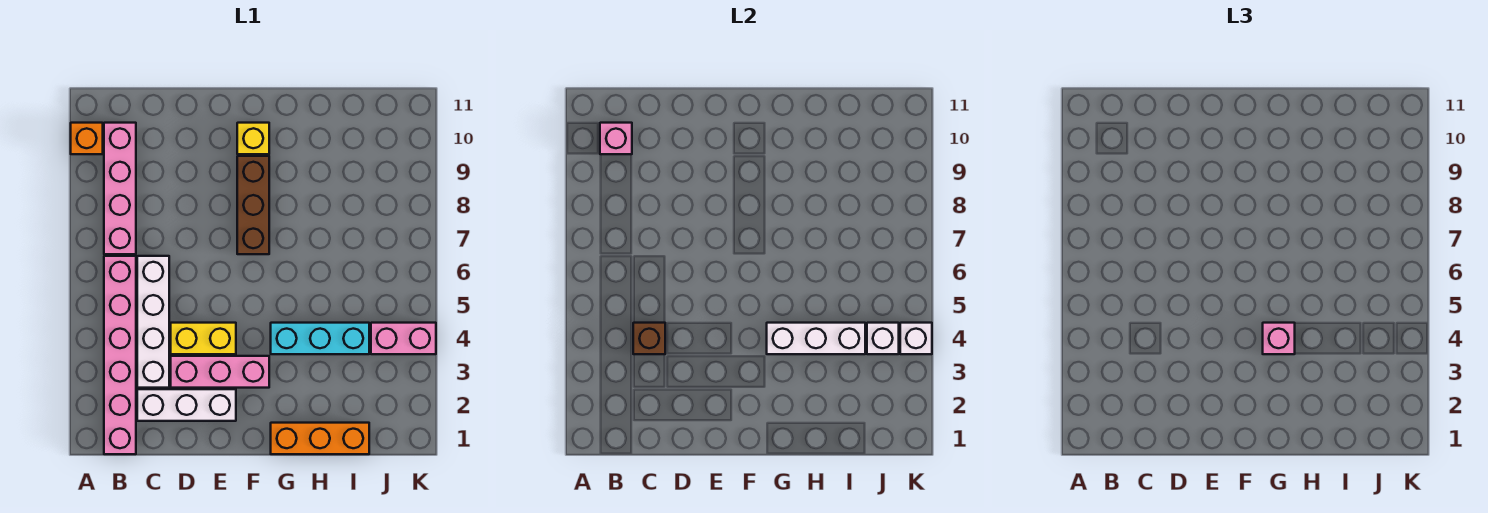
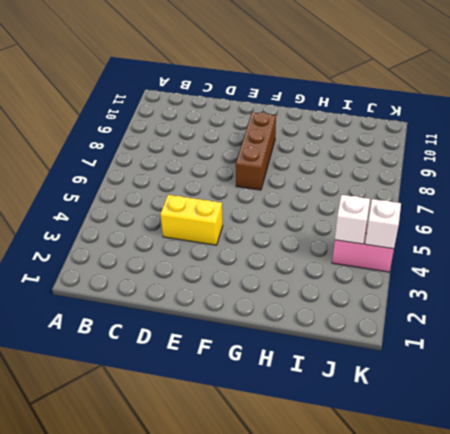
none -> orange 1x1 brick [71,123,103,154]
none -> pink 1x6 brick [104,256,136,454]
none -> pink 1x4 brick [104,123,136,254]

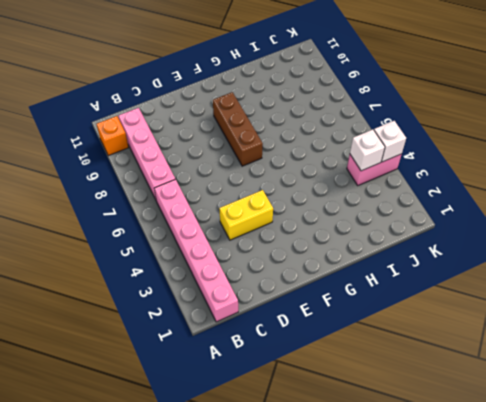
none -> white 1x3 brick [137,389,236,421]
none -> white 1x4 brick [137,256,169,388]
none -> pink 1x3 brick [171,356,269,388]

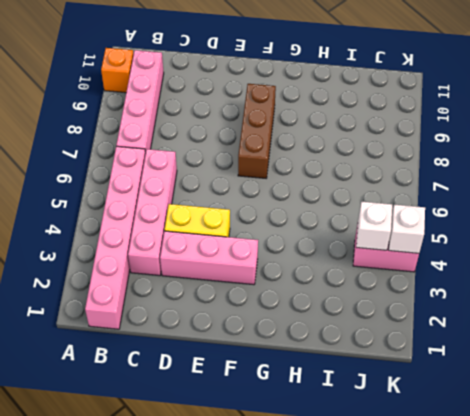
pink 1x4 brick [128,149,177,276] -> white 1x4 brick [137,256,169,388]
none -> white 1x3 brick [137,389,236,421]
none -> yellow 1x1 brick [237,123,269,154]
none -> orange 1x3 brick [271,423,369,454]

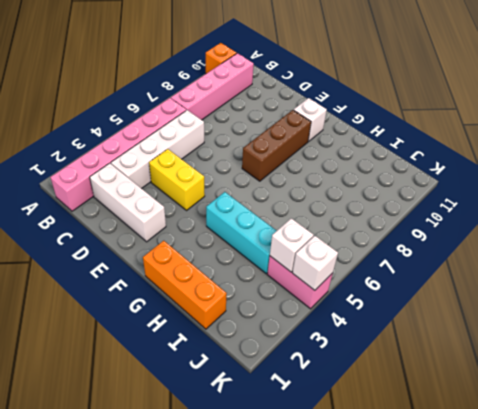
white 1x1 brick [294,98,327,142] -> yellow 1x1 brick [237,123,269,154]
none -> pink 1x3 brick [171,356,269,388]
none -> pink 1x1 brick [600,123,632,154]
none -> brown 1x1 brick [633,323,665,354]

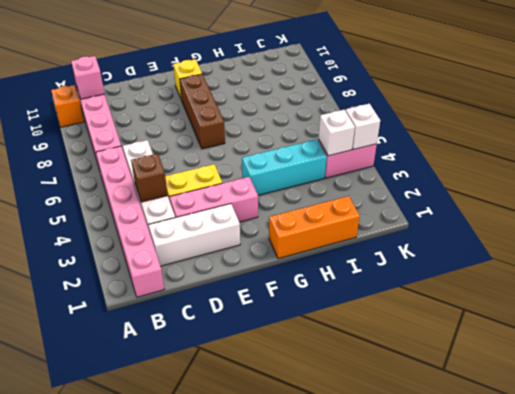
none -> white 1x3 brick [767,323,865,354]
none -> pink 1x1 brick [1263,323,1295,354]

